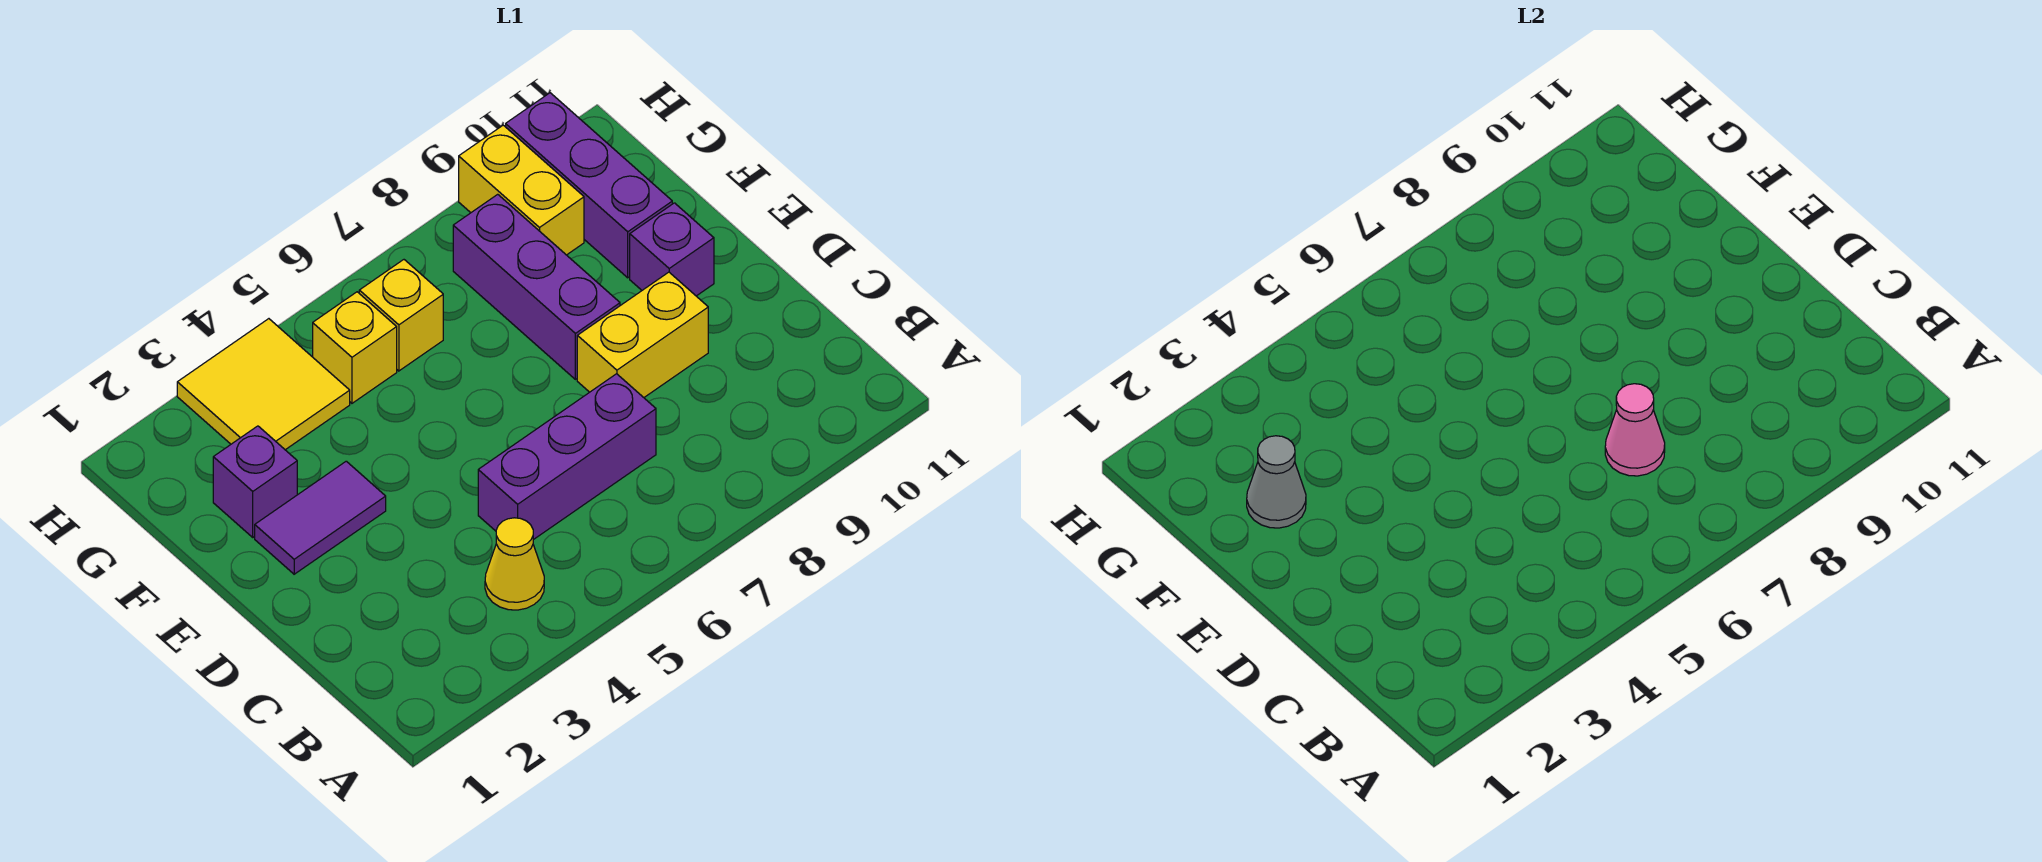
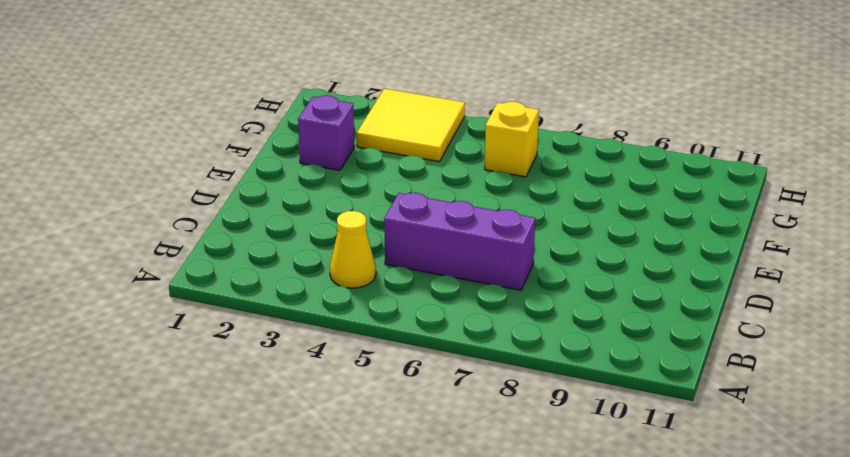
none -> yellow 1x2 brick [577,272,708,397]
none -> purple 1x2 tile [255,461,386,574]
none -> purple 1x3 brick [453,194,620,379]

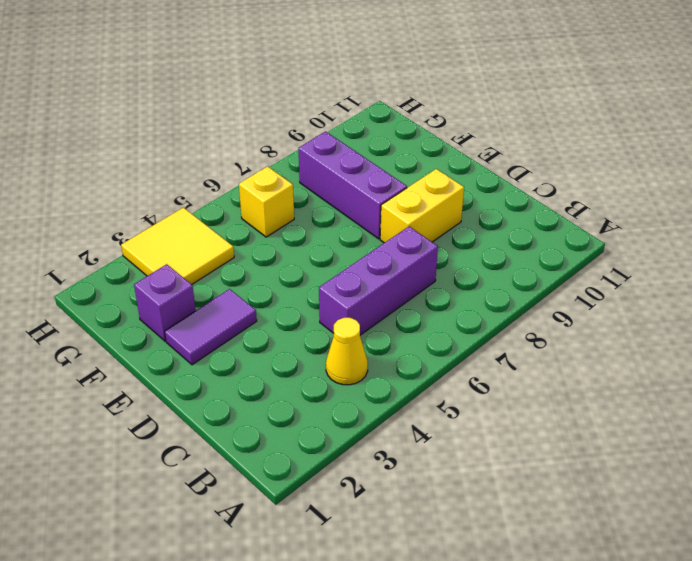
none -> purple 1x1 brick [630,203,714,296]
none -> purple 1x3 brick [506,93,672,278]
none -> yellow 1x1 brick [313,292,397,403]

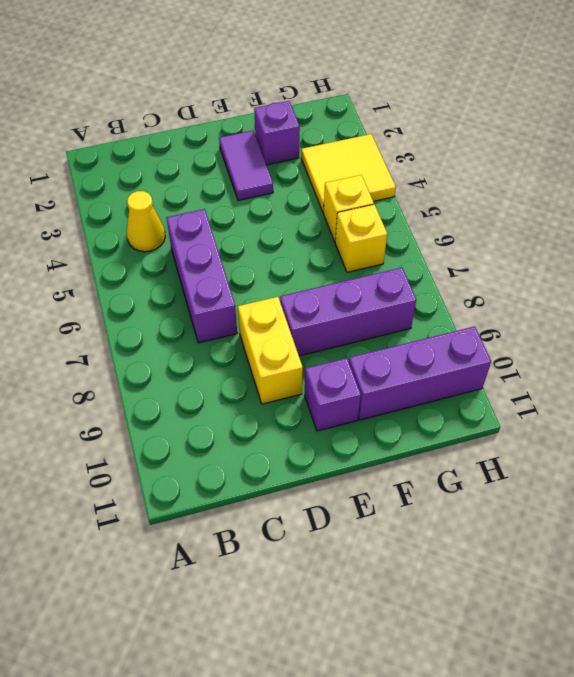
none -> yellow 1x2 brick [459,125,584,255]
none -> pink 1x1 cone [1605,384,1665,476]
none -> grey 1x1 cone [1247,436,1306,528]

